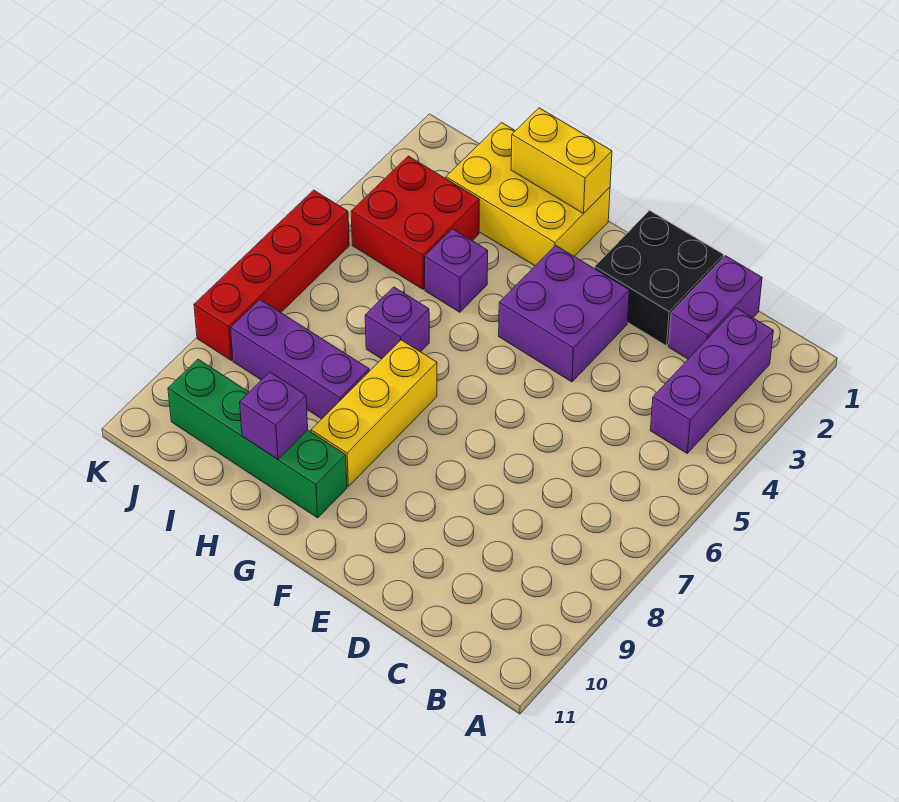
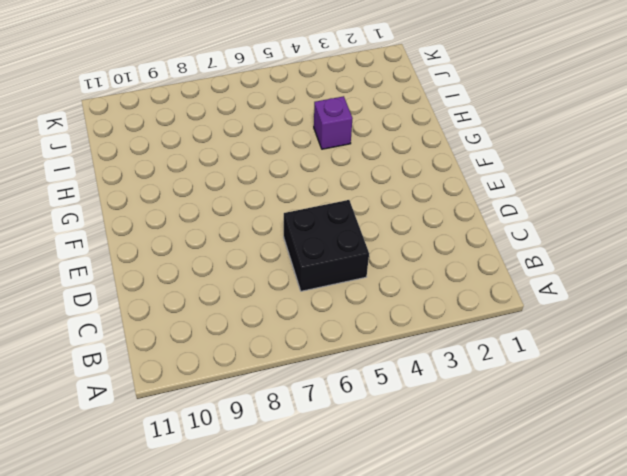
black 2x2 brick [284,200,369,291] -> black 2x2 brick moved to [595,211,724,346]
none -> purple 1x3 brick [650,308,773,453]
none -> purple 1x2 brick [668,256,762,359]
none -> purple 2x2 brick [499,245,629,382]

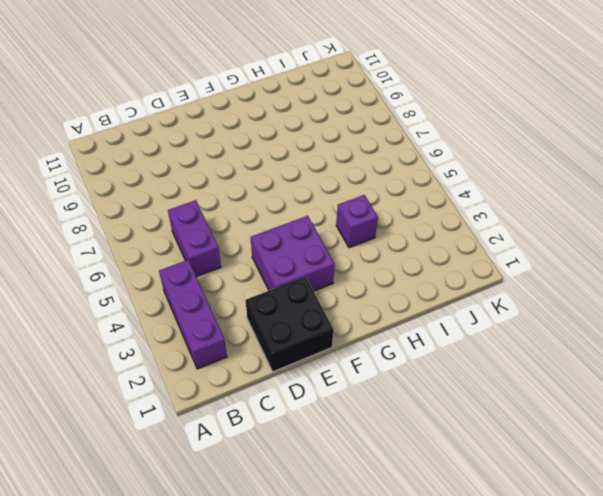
purple 1x2 brick [168,200,221,277] -> purple 1x2 brick moved to [668,256,762,359]
none -> yellow 2x3 brick [446,123,610,266]
none -> yellow 1x3 brick [311,340,437,486]
none -> green 1x4 brick [168,359,347,518]

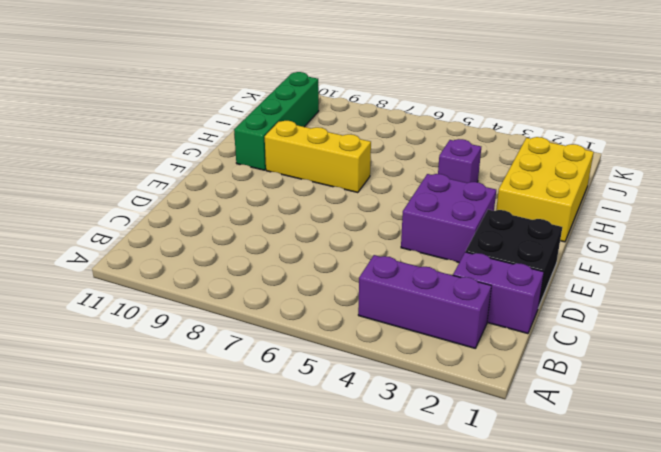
none -> purple 1x1 brick [365,287,429,359]
none -> purple 1x3 brick [231,300,369,419]
none -> red 2x2 brick [351,156,479,289]

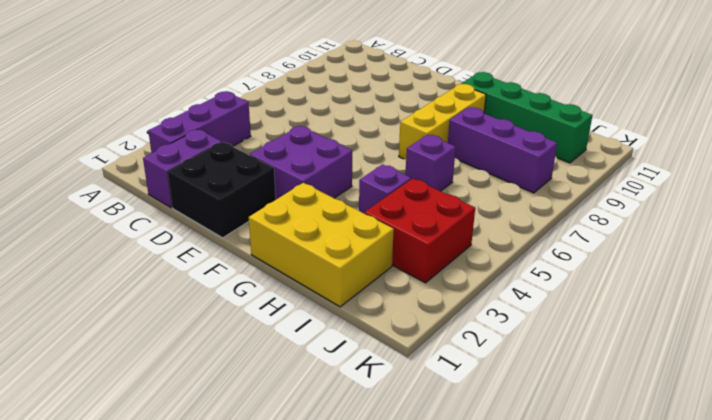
none -> red 1x4 brick [194,190,349,360]
none -> yellow 1x2 brick [511,108,612,213]
none -> purple 1x1 brick [240,372,308,459]

